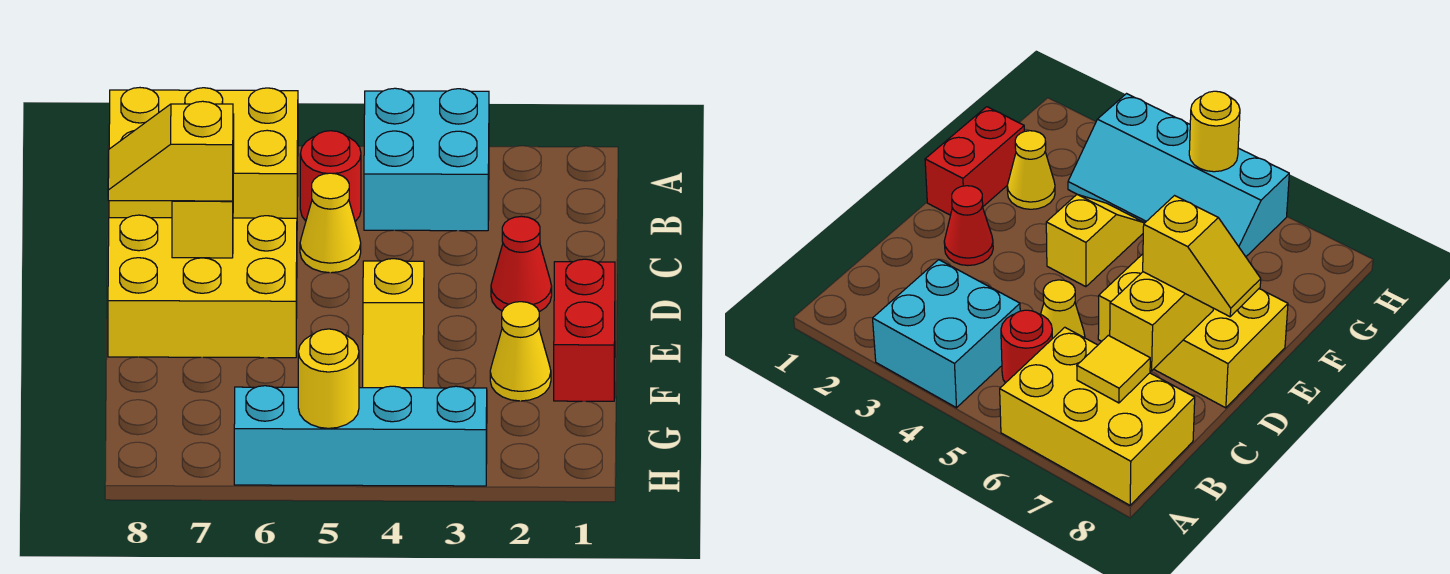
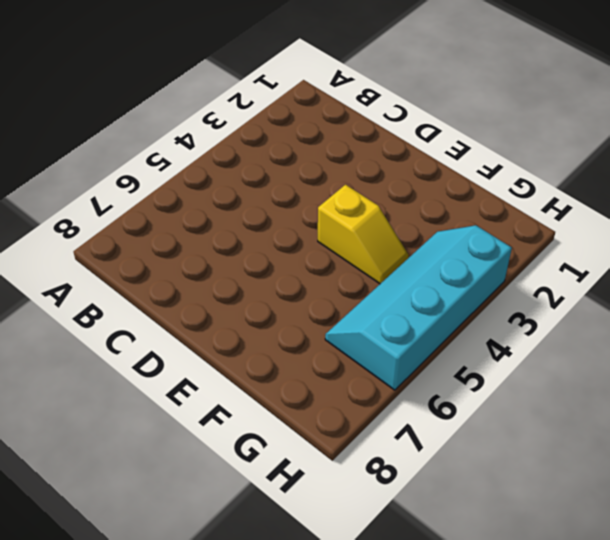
none -> cyan 2x2 brick [364,88,489,231]
none -> yellow 2x3 brick [109,88,298,218]
none -> red 1x1 round brick [300,131,361,222]

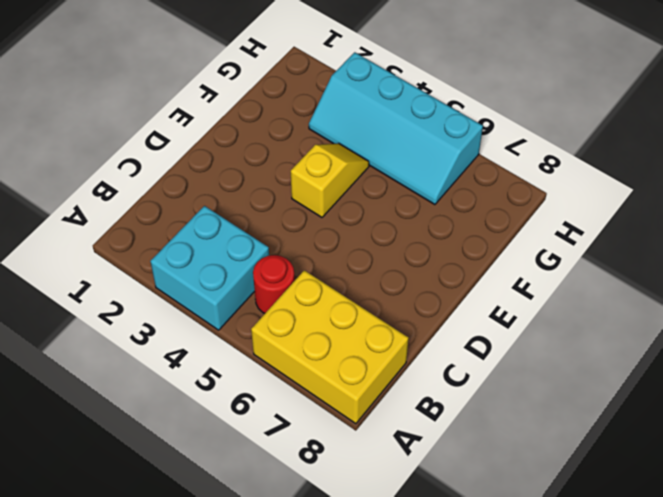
none -> yellow 1x1 cone [300,173,361,273]
none -> red 1x1 cone [491,216,552,312]
none -> yellow 2x3 brick [108,215,297,358]

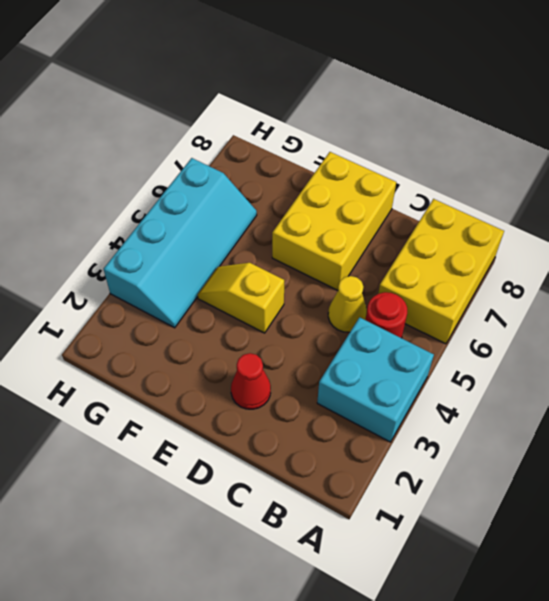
none -> red 1x2 brick [554,259,615,401]
none -> yellow 1x1 cone [490,302,551,401]
none -> yellow 1x1 tile [1077,335,1150,403]

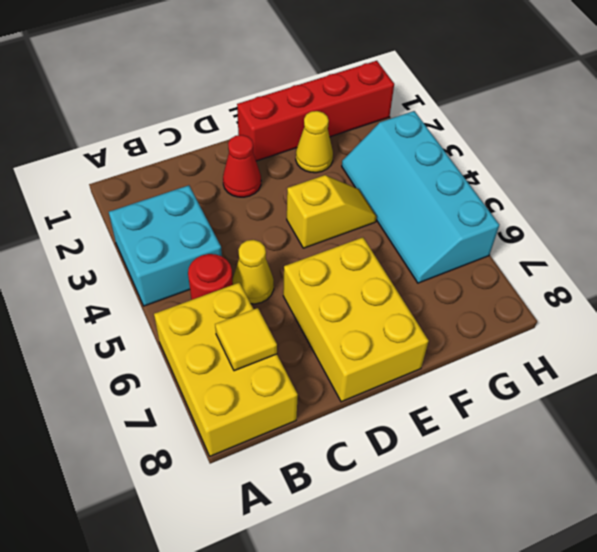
red 1x4 brick [237,61,394,161] -> red 1x2 brick [554,259,615,401]
none -> yellow 1x2 brick [172,201,233,258]
none -> yellow 1x1 round brick [298,329,359,428]
none -> yellow 1x2 slope [108,101,233,201]

